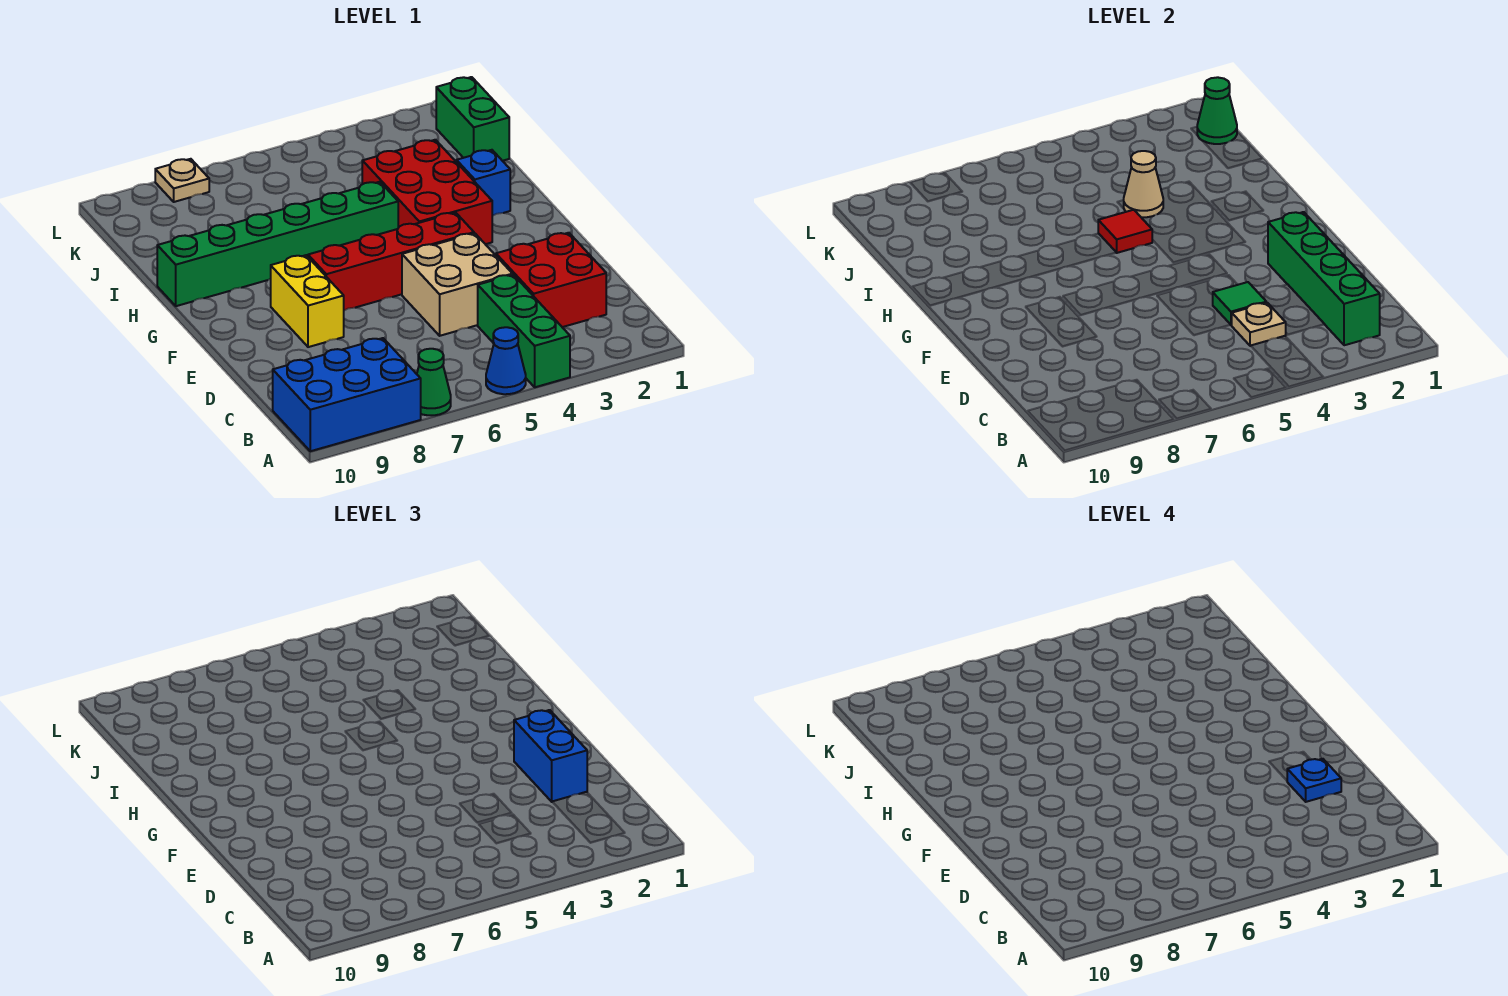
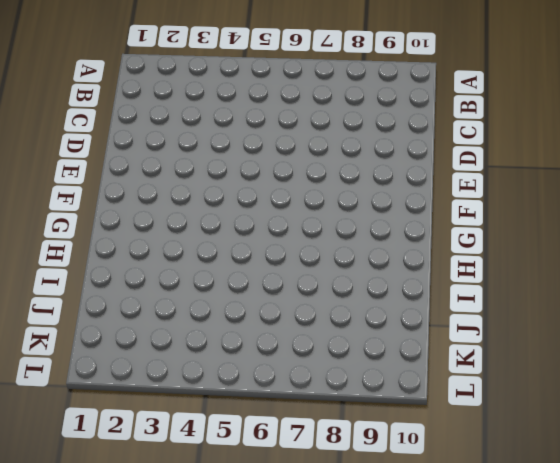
none -> green 1x3 brick [478,275,570,387]
none -> blue 1x1 cone [486,327,526,394]
none -> green 1x1 cone [417,349,451,415]

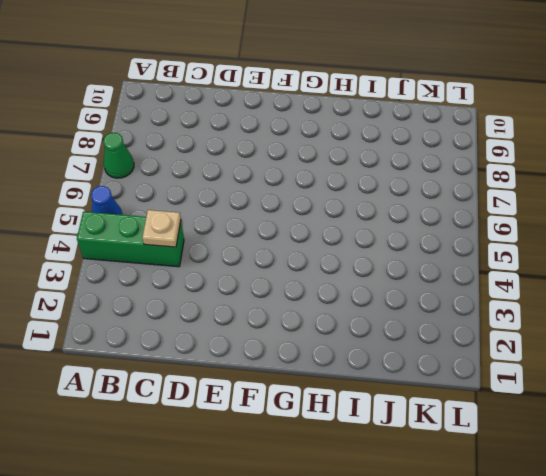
none -> blue 2x3 brick [273,338,421,451]
none -> red 2x2 brick [496,233,606,327]
none -> tan 2x2 brick [402,233,512,336]

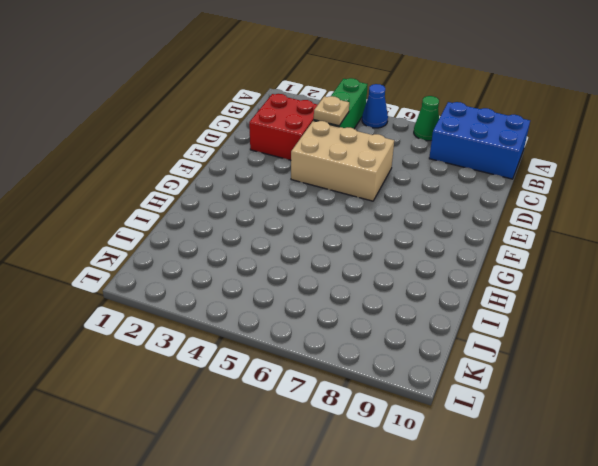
tan 2x3 brick [291,121,394,201] -> tan 2x2 brick [402,233,512,336]
none -> yellow 1x2 brick [271,255,344,347]
none -> red 1x4 brick [308,213,474,310]
none -> red 2x3 brick [362,140,492,244]

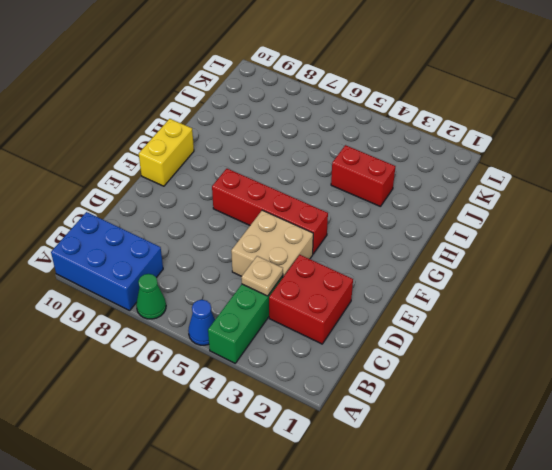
yellow 1x2 brick [139,119,194,186] -> yellow 1x2 brick moved to [271,255,344,347]
red 1x2 brick [331,145,395,207] -> red 2x3 brick [362,140,492,244]
none -> blue 1x1 brick [456,150,510,216]
none -> green 1x6 brick [157,182,398,306]
none -> green 1x2 brick [436,77,509,161]

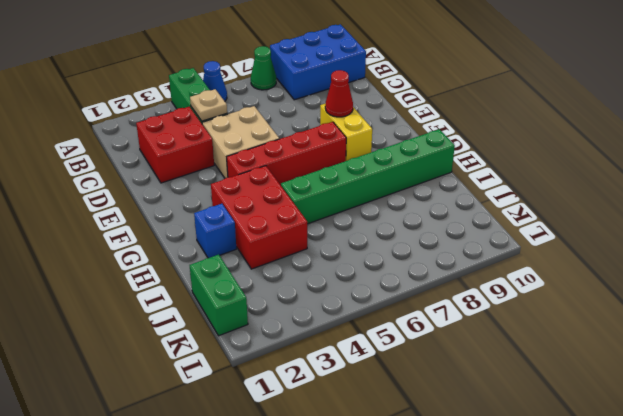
red 1x1 cone [325,70,353,117] -> none
none -> tan 1x1 plate [155,159,209,202]
none -> green 1x4 brick [1268,212,1380,345]
none -> green 1x1 tile [1213,282,1266,325]

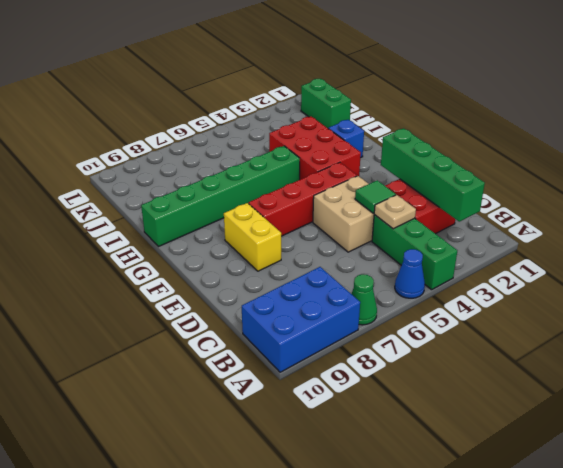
none -> tan 1x1 plate [155,159,209,202]
none -> red 1x1 tile [1098,210,1152,253]
none -> tan 1x1 cone [1124,151,1163,217]

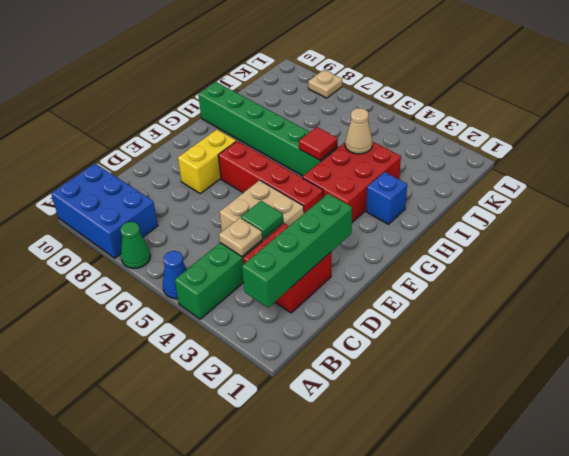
none -> green 1x2 brick [436,77,509,161]
none -> green 1x1 cone [1197,77,1237,144]
none -> blue 1x2 brick [514,710,587,802]

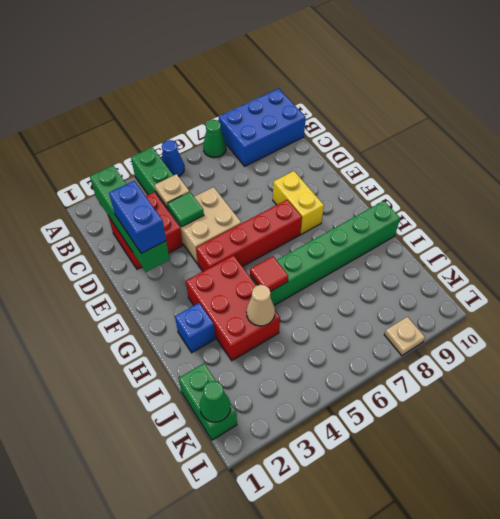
none -> blue 1x1 plate [1287,759,1341,802]

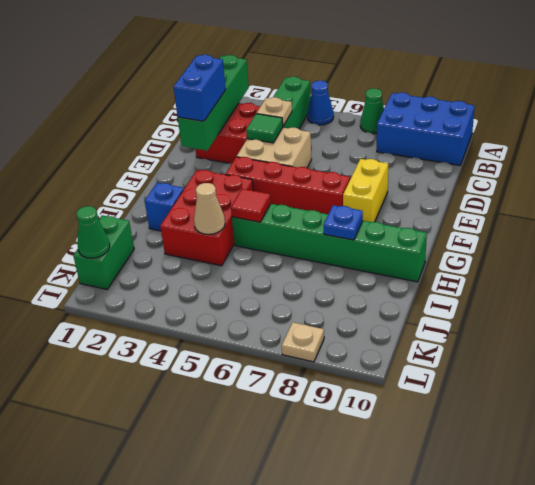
blue 1x1 plate [324,205,363,240] -> blue 1x1 plate moved to [1287,759,1341,802]

